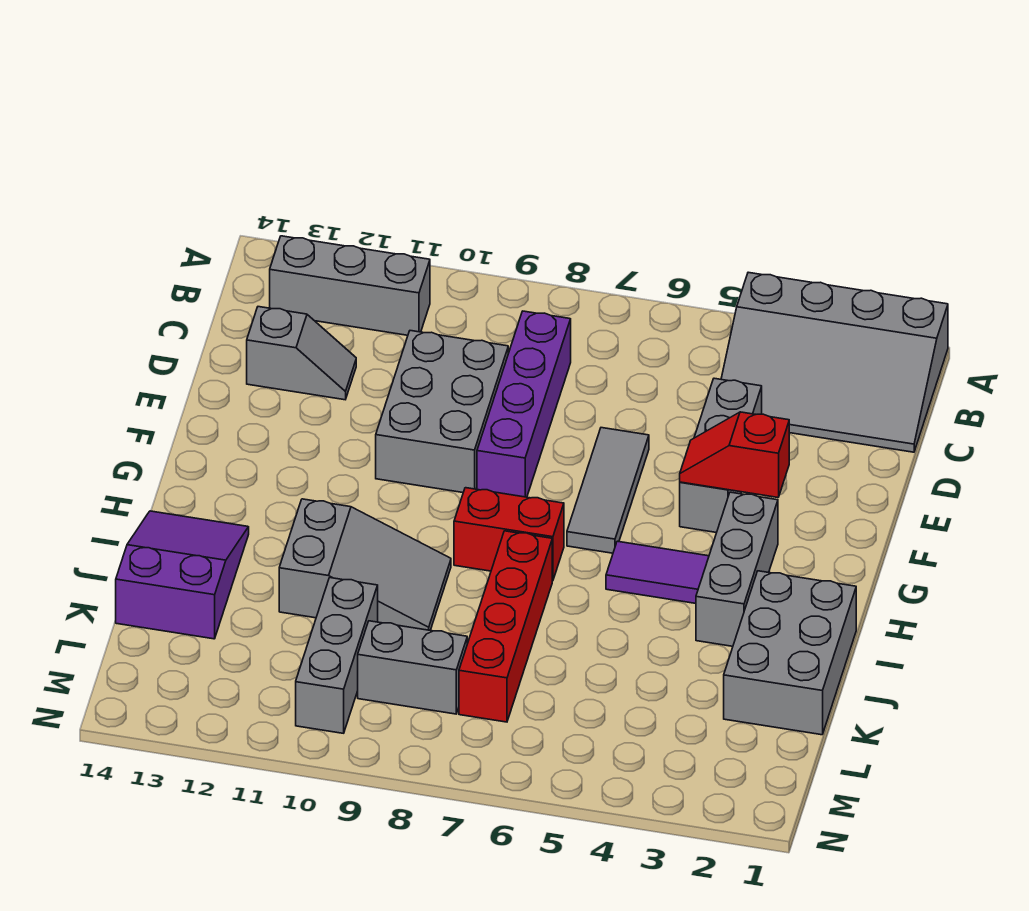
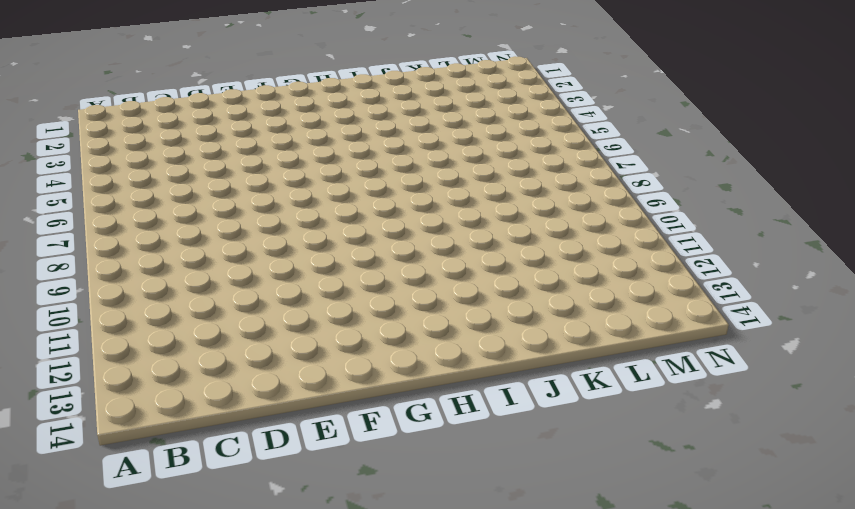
none -> grey 3x4 slope [721,272,948,452]
none -> grey 1x3 brick [270,236,430,335]
none -> purple 1x4 brick [477,311,571,497]

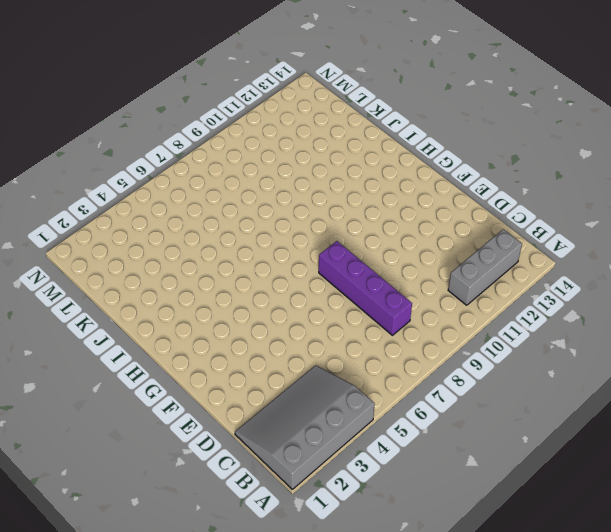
none -> grey 1x3 brick [680,378,762,533]
none -> grey 2x3 brick [376,331,508,493]
none -> grey 1x2 slope [247,307,356,400]

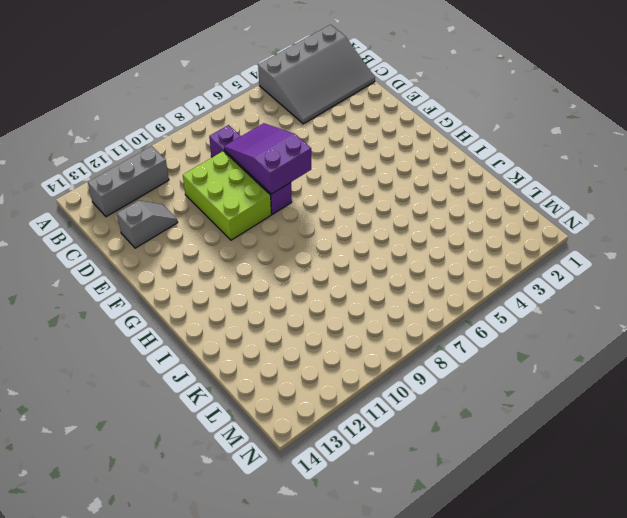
purple 2x3 slope [224,123,311,194] -> purple 2x3 slope moved to [116,511,249,639]
lime 2x3 brick [183,151,271,240] -> grey 2x3 brick [376,331,508,493]
none -> grey 1x3 brick [680,378,762,533]
none -> grey 1x3 tile [567,428,649,553]
none -> grey 1x3 brick [696,492,778,646]

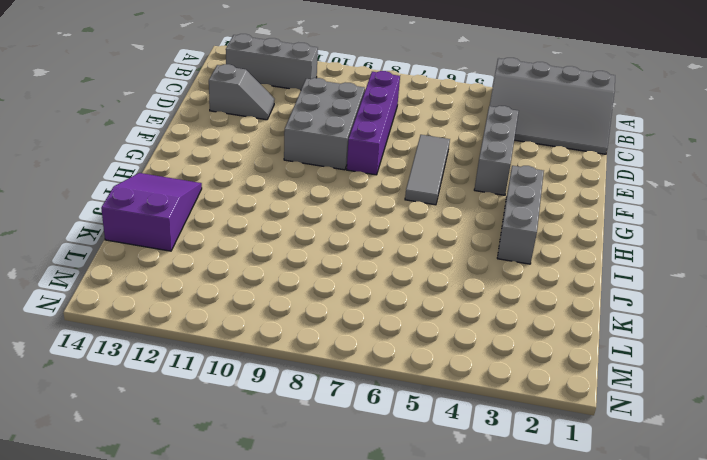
none -> purple 1x2 tile [606,541,709,603]
none -> red 1x2 brick [454,488,564,581]
none -> grey 2x3 brick [724,571,856,735]

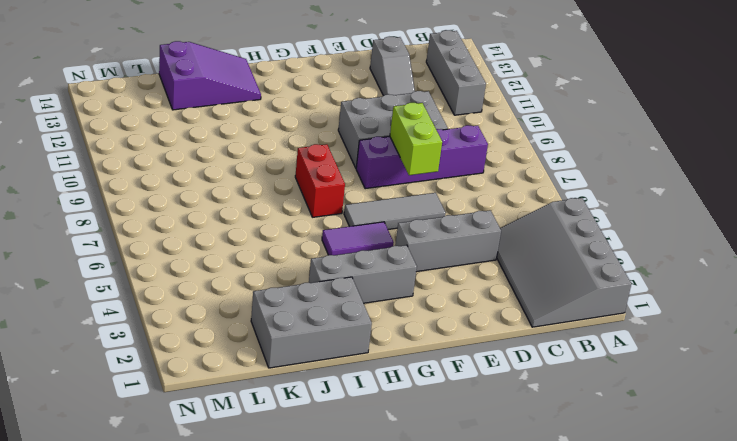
lime 1x2 brick [390,103,442,175] -> none
purple 1x2 tile [322,222,394,255] -> purple 1x2 tile turned to [606,541,709,603]
none -> red 1x4 brick [459,531,552,722]
none -> grey 2x3 slope [279,499,451,630]
none -> grey 1x3 brick [296,578,378,733]

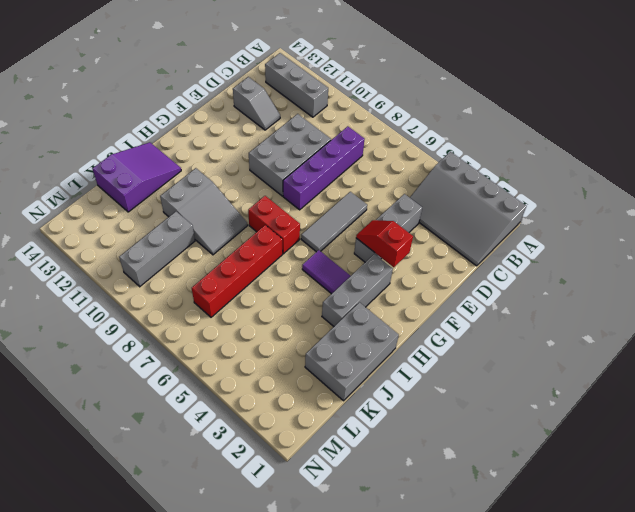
none -> grey 1x2 brick [358,621,467,714]

